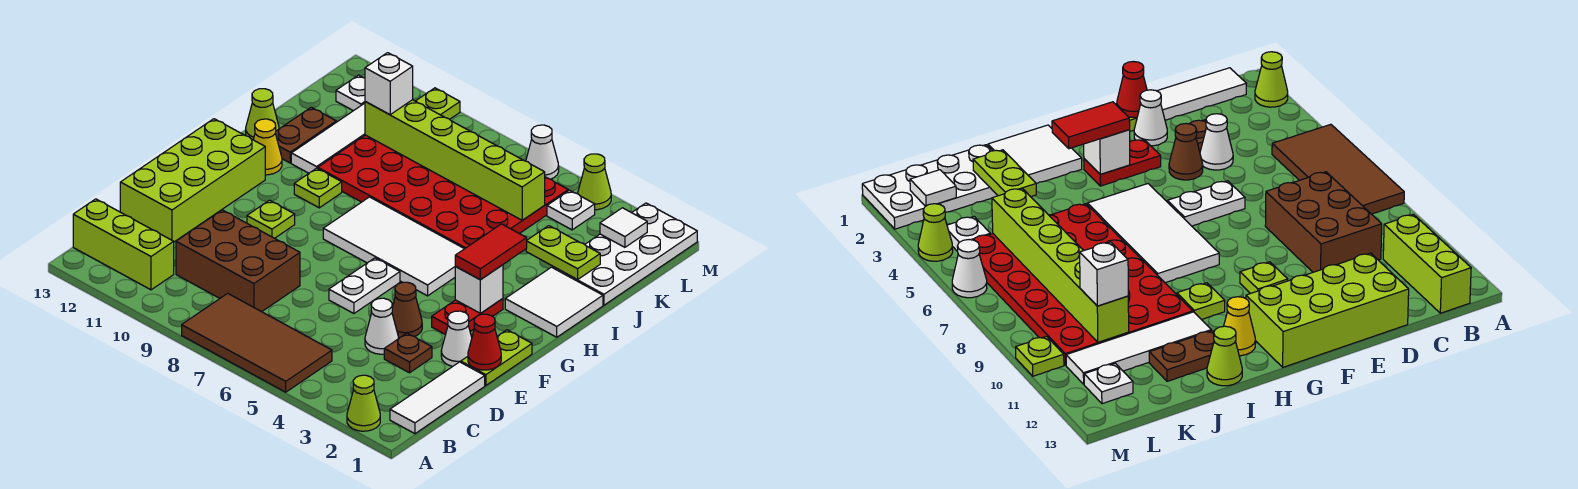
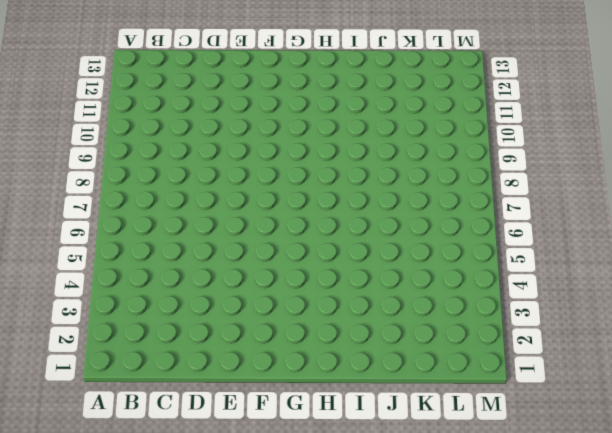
none -> lime 1x1 cone [347,375,380,431]
none -> brown 2x4 tile [182,293,332,392]
none -> white 1x3 tile [390,362,485,434]
none -> lime 1x3 brick [73,199,174,290]

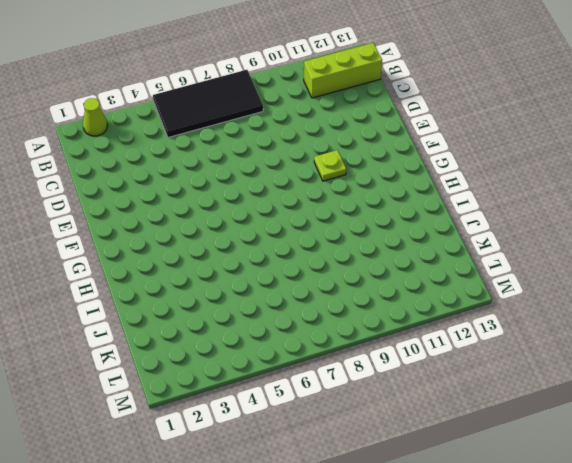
black 2x4 tile [153,70,263,138] -> brown 2x4 tile [182,293,332,392]
none -> white 1x3 tile [390,362,485,434]
none -> brown 2x3 brick [176,210,300,312]
none -> brown 1x1 plate [384,333,432,373]
none -> white 1x1 cone [365,298,398,354]

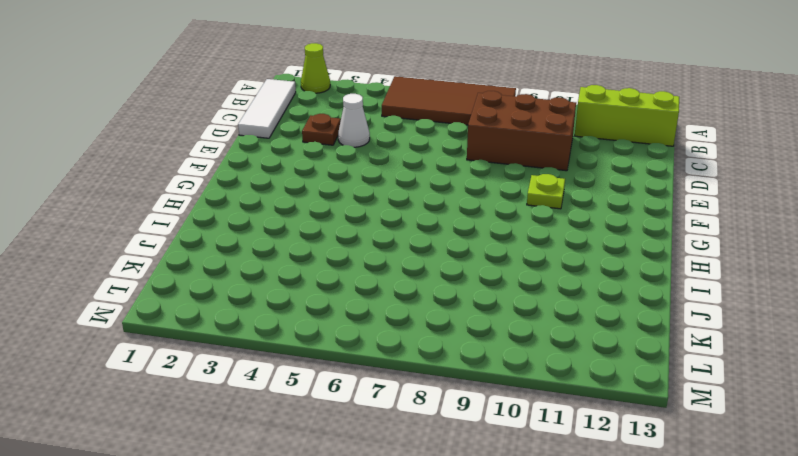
none -> lime 2x4 brick [120,119,265,242]
none -> lime 1x2 plate [461,330,532,385]
none -> white 1x1 cone [441,311,472,366]
none -> brown 1x1 cone [392,282,422,338]

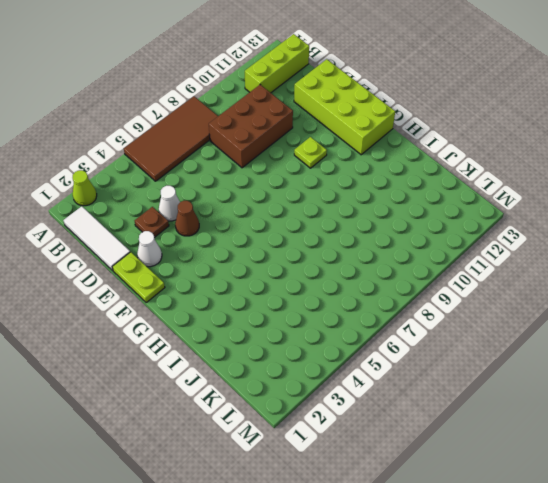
none -> white 1x2 plate [329,258,400,313]
none -> red 1x2 plate [432,299,503,335]
none -> white 2x4 tile [323,197,464,296]
none -> white 2x2 tile [505,267,603,337]

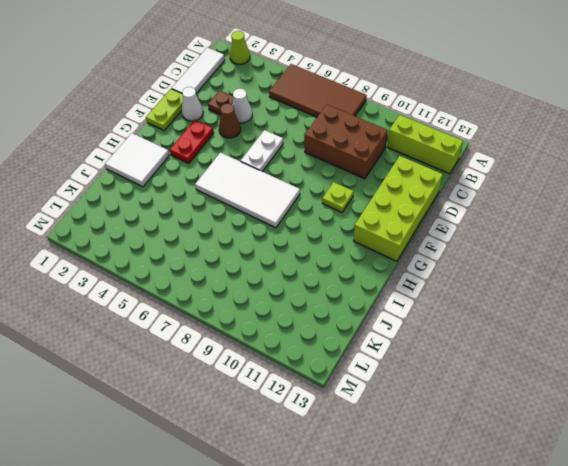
none -> lime 1x1 plate [294,168,342,208]
none -> yellow 1x1 cone [253,119,282,175]
none -> red 4x6 plate [318,135,568,249]
none -> white 1x4 tile [291,103,365,173]

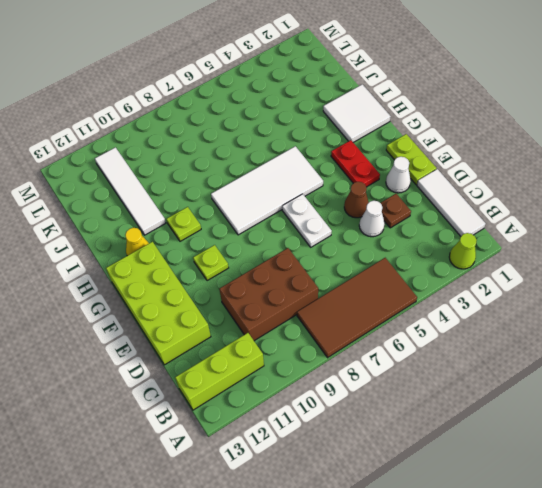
none -> red 4x6 plate [318,135,568,249]
none -> brown 1x2 plate [275,107,336,163]
none -> lime 1x1 cone [246,89,279,140]
none -> white 2x4 plate [553,203,697,305]

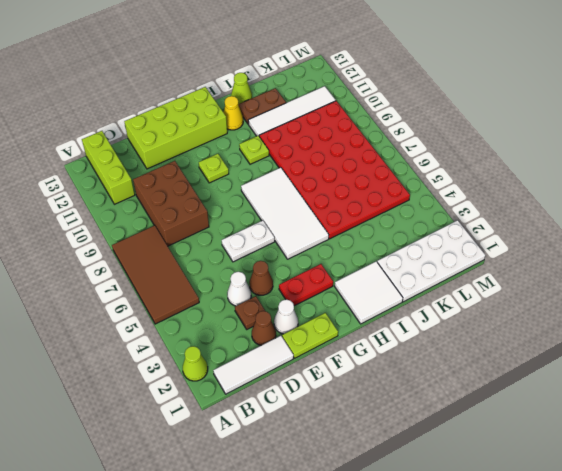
brown 1x1 cone [252,311,276,345] -> none
none -> white 1x1 plate [547,190,595,230]
none -> white 1x1 plate [336,75,365,111]
none -> lime 1x1 cone [578,154,611,210]
none -> white 1x1 cone [526,125,559,179]

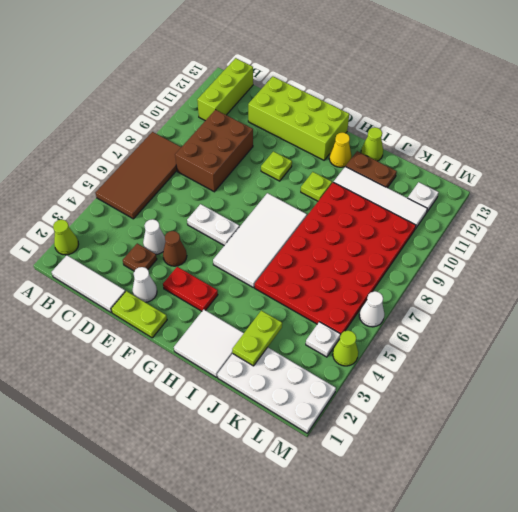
none -> lime 1x1 plate [416,88,460,119]
none -> red 1x1 cone [468,314,501,370]
none -> white 1x1 brick [455,265,503,313]
none -> lime 1x6 brick [365,100,545,220]

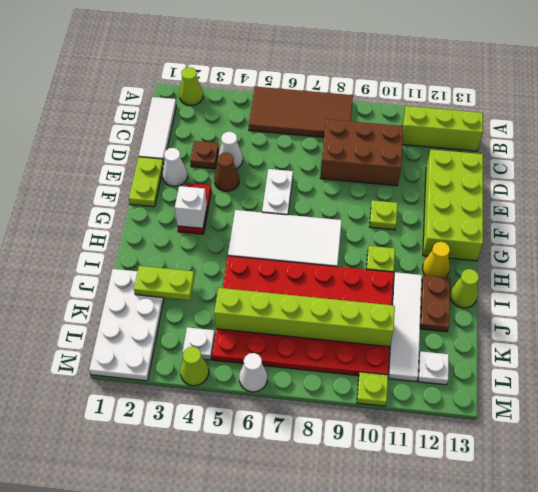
none -> white 2x2 tile [505,267,603,337]
none -> red 1x1 cone [468,314,501,370]
none -> white 1x1 tile [600,208,647,247]
none -> red 1x2 tile [455,224,527,280]

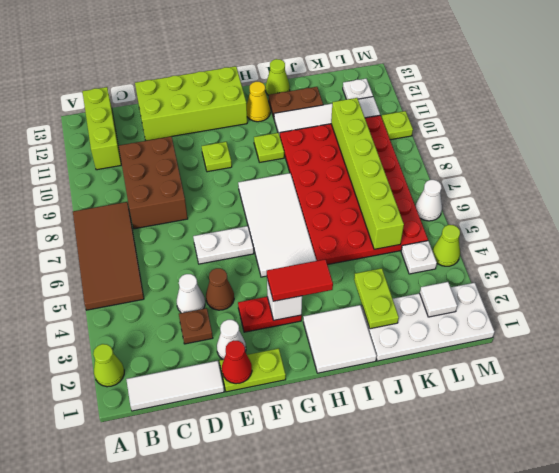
none -> white 1x1 brick [365,53,413,115]

